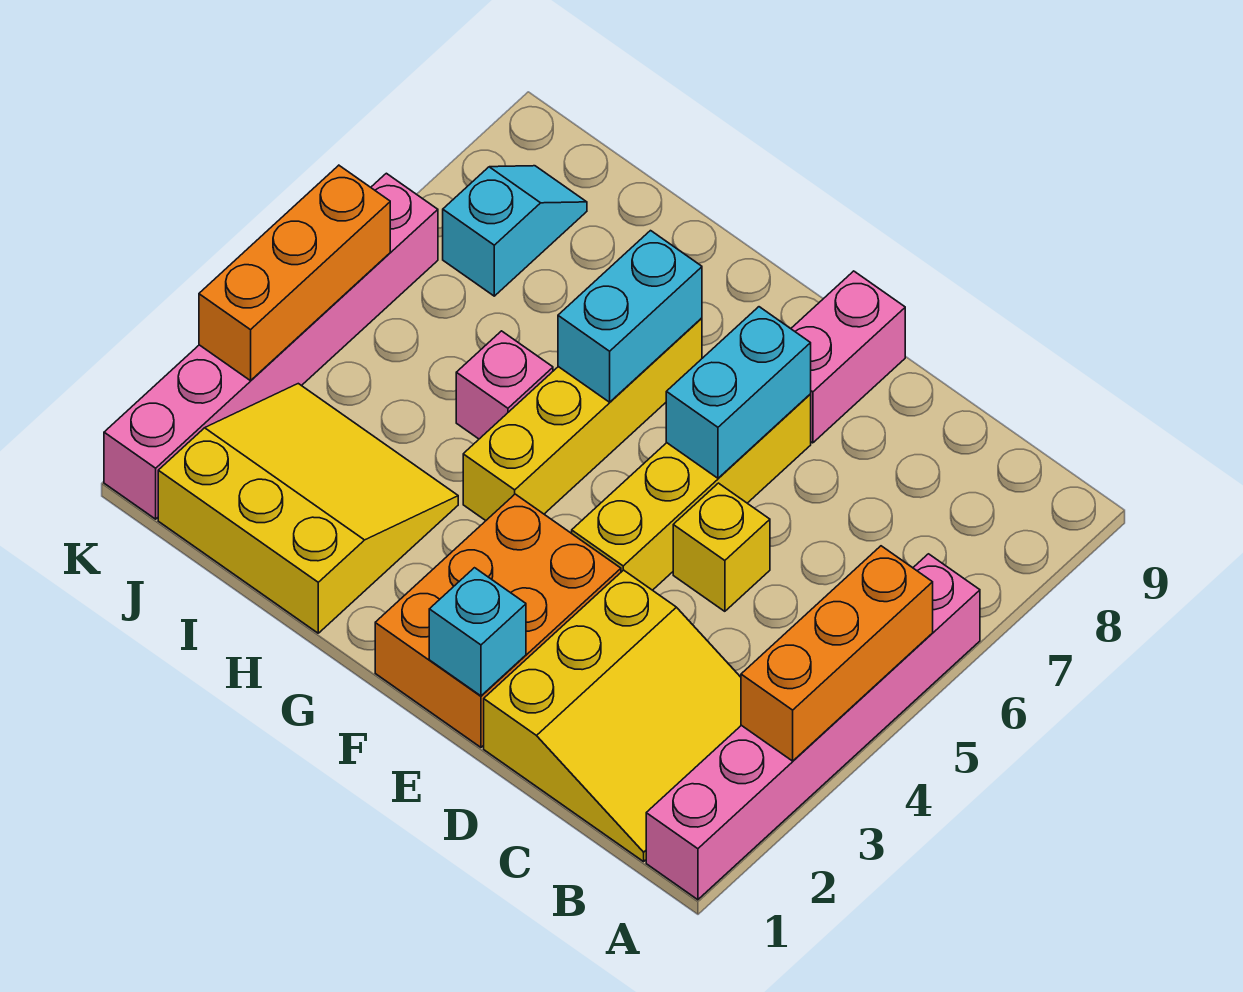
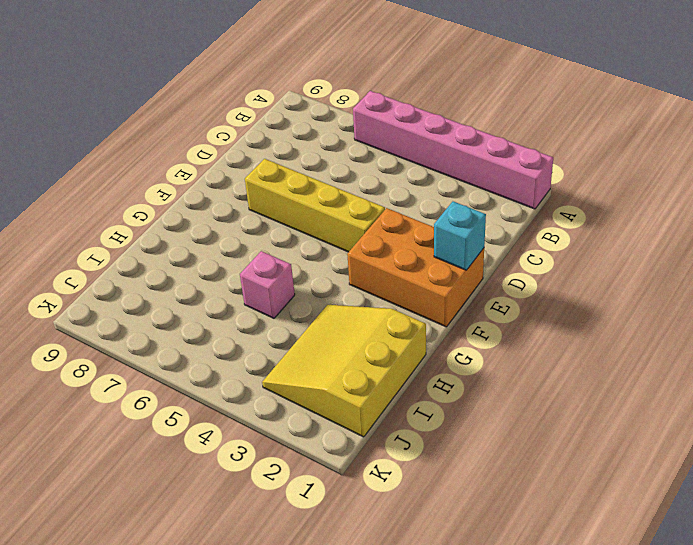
none -> yellow 3x3 slope [484,570,741,862]
none -> yellow 1x1 brick [673,483,770,611]
none -> pink 1x2 brick [791,271,905,443]

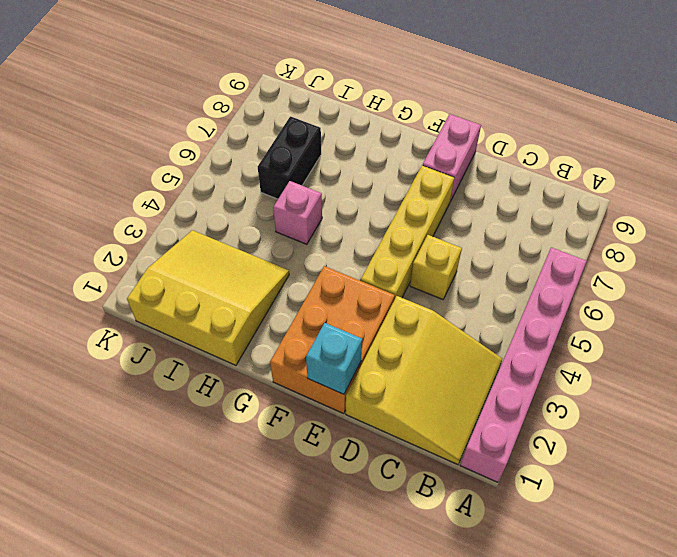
black 1x2 brick [258,116,321,199] -> none
none -> yellow 1x4 brick [463,318,702,521]
none -> cyan 1x2 slope [443,166,587,296]
none -> pink 1x6 brick [104,173,438,519]

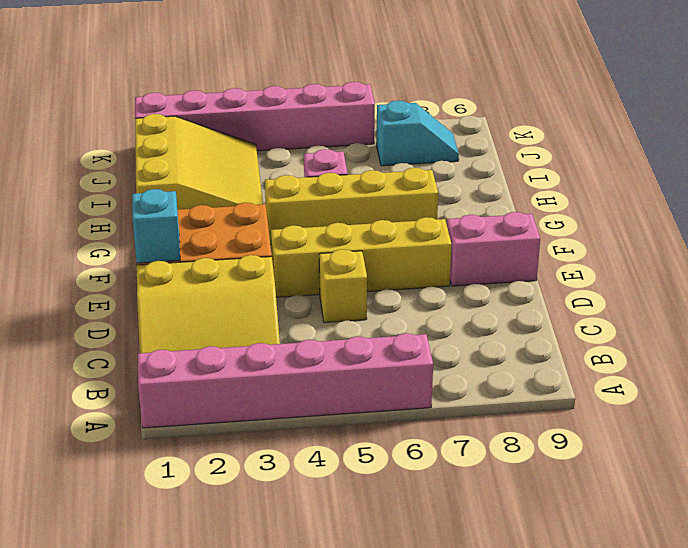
none -> orange 1x3 brick [741,546,933,761]
none -> cyan 1x2 brick [666,307,811,478]
none -> cyan 1x2 brick [558,231,702,402]

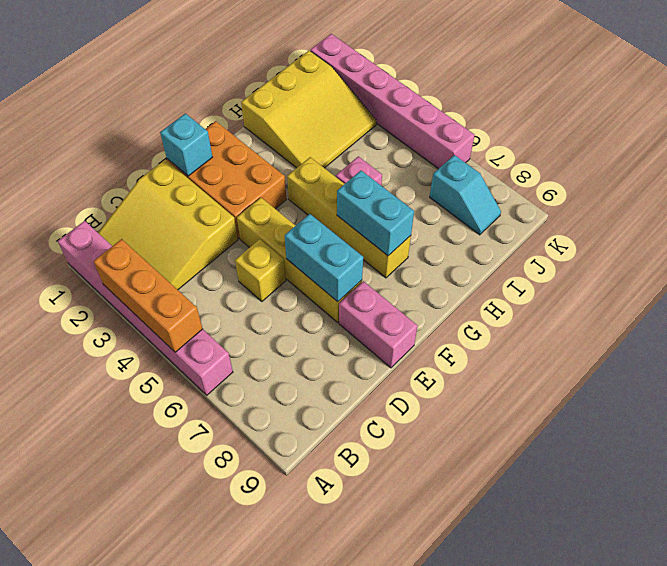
none -> orange 1x3 brick [199,165,390,381]

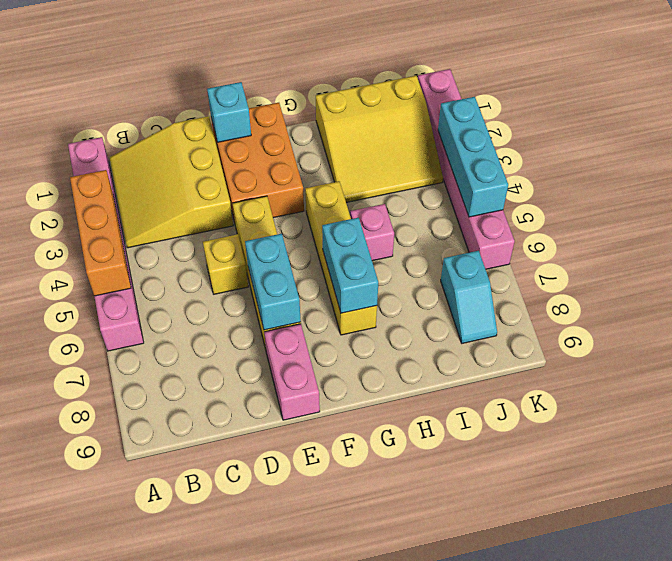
cyan 1x3 brick [438,97,508,217] -> orange 1x3 brick [199,165,390,381]

